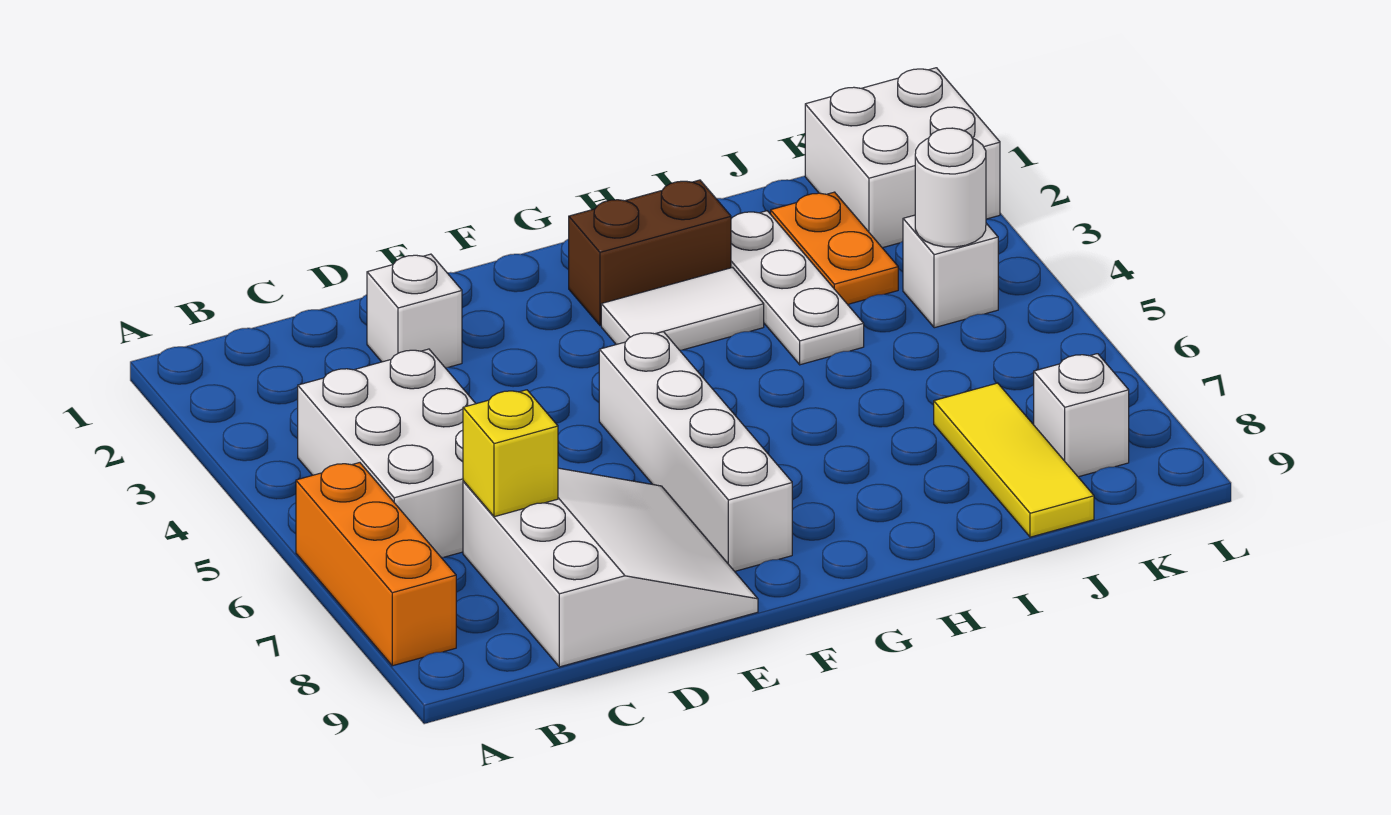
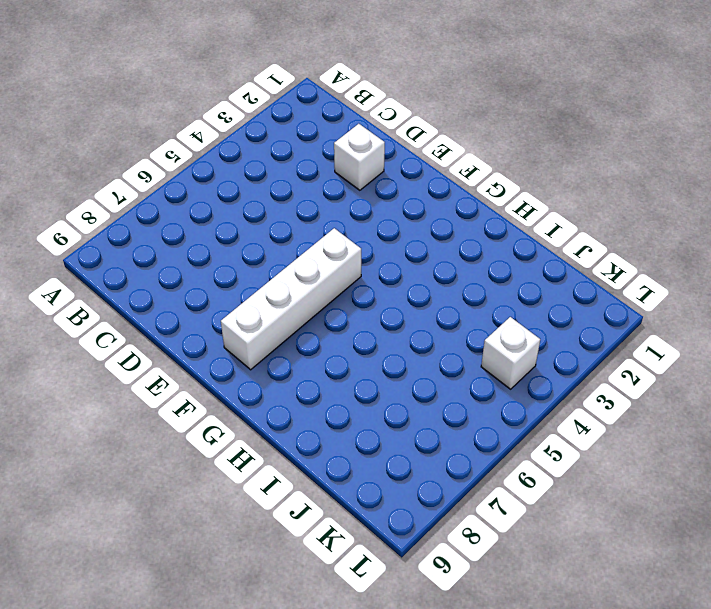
none -> orange 1x3 brick [296,463,456,666]
none -> white 2x3 brick [298,349,476,557]
none -> white 3x3 slope [463,468,758,667]

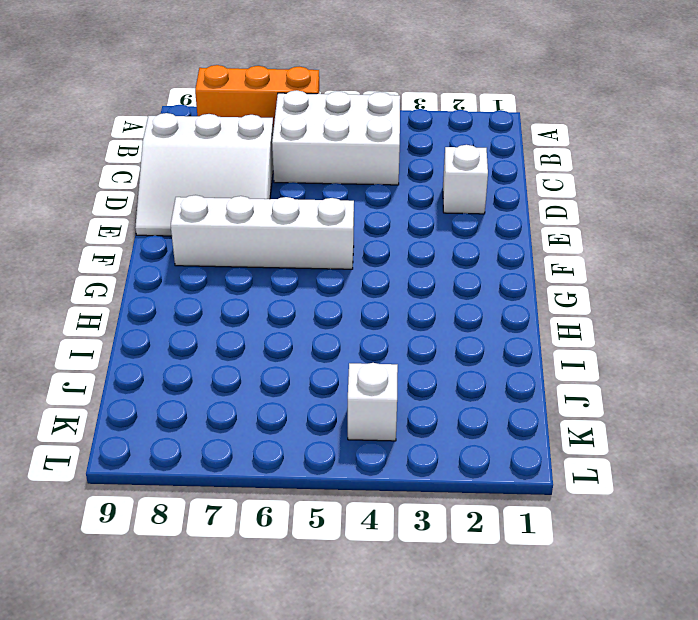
none -> brown 1x2 brick [569,180,731,325]
none -> white 1x2 tile [601,268,764,350]
none -> white 1x3 plate [731,211,864,365]

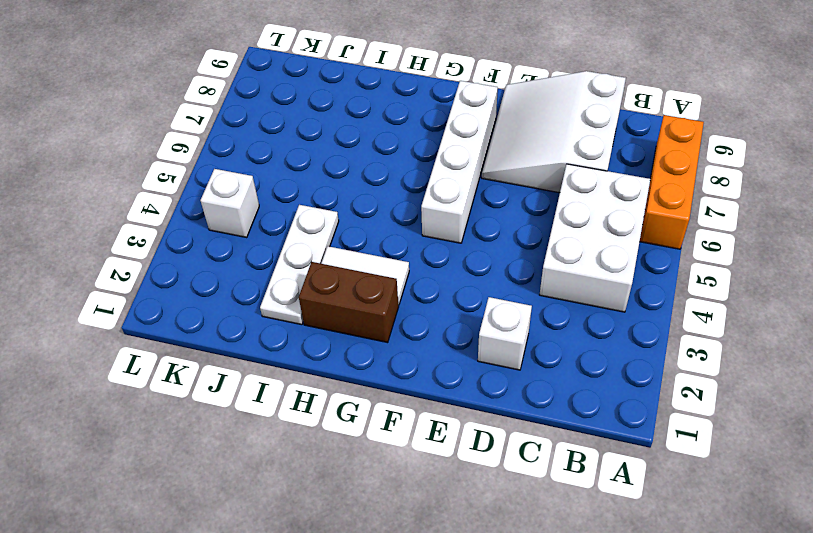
none -> orange 1x2 plate [771,192,898,304]
none -> yellow 1x3 tile [934,383,1094,537]
none -> white 2x2 brick [805,68,1000,248]

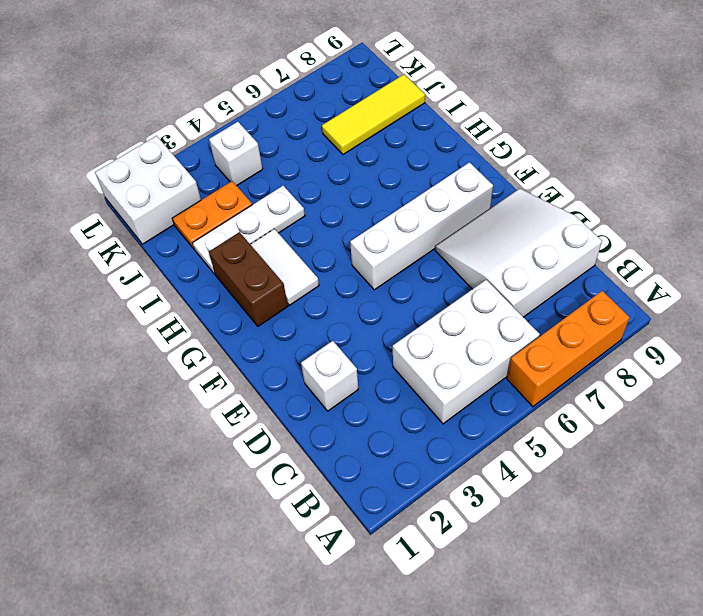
none -> white 1x1 brick [1034,354,1129,477]
none -> yellow 1x1 brick [463,390,558,517]
none -> white 1x1 round brick [915,128,986,247]

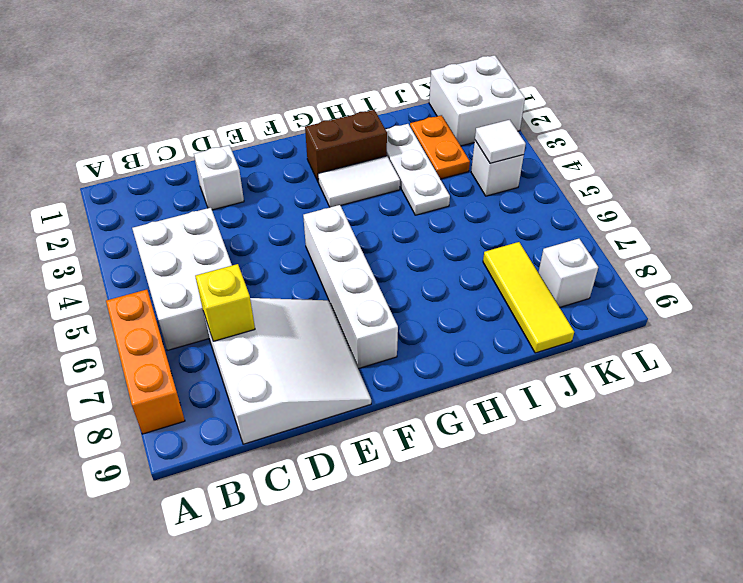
white 1x1 tile [475,120,526,163] -> white 1x1 round brick [915,128,986,247]

